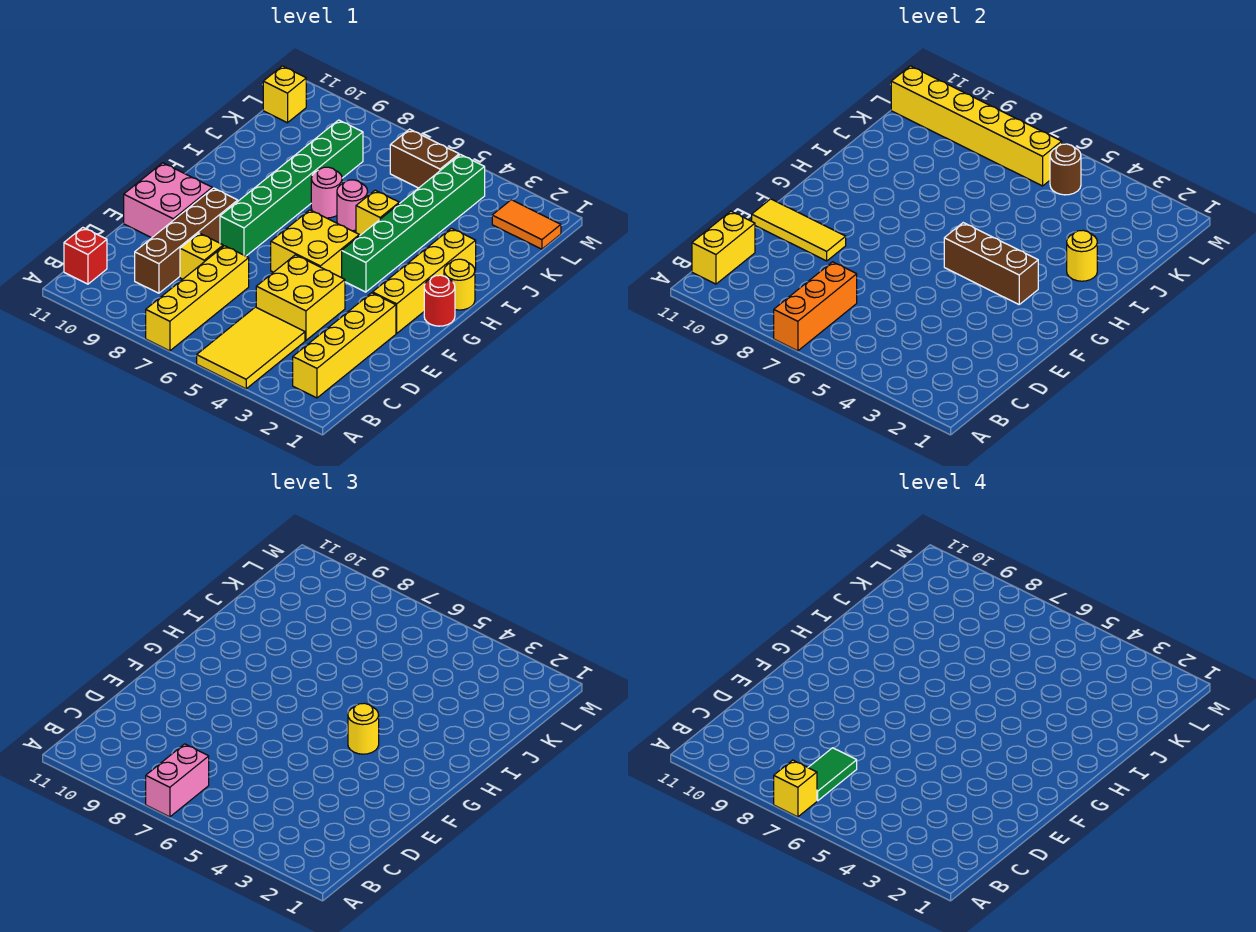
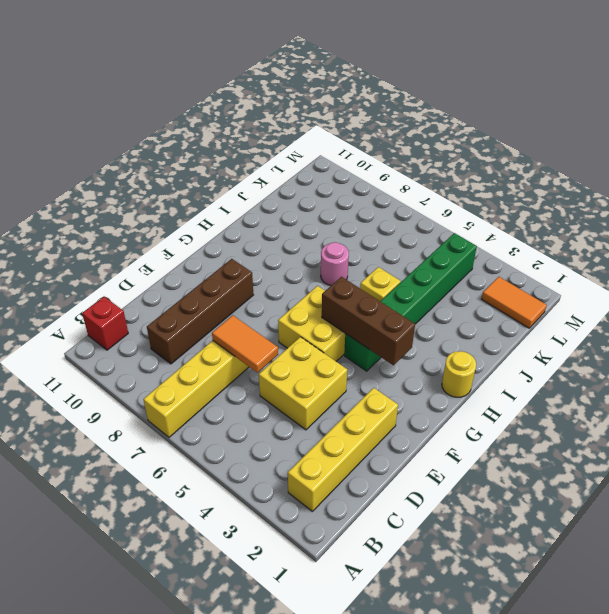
orange 1x2 tile [212,315,278,373] -> none
none -> yellow 2x3 tile [197,307,305,389]
none -> yellow 1x1 brick [180,233,223,279]
none -> pink 2x2 brick [124,163,212,238]
none -> yellow 1x4 brick [373,228,476,333]

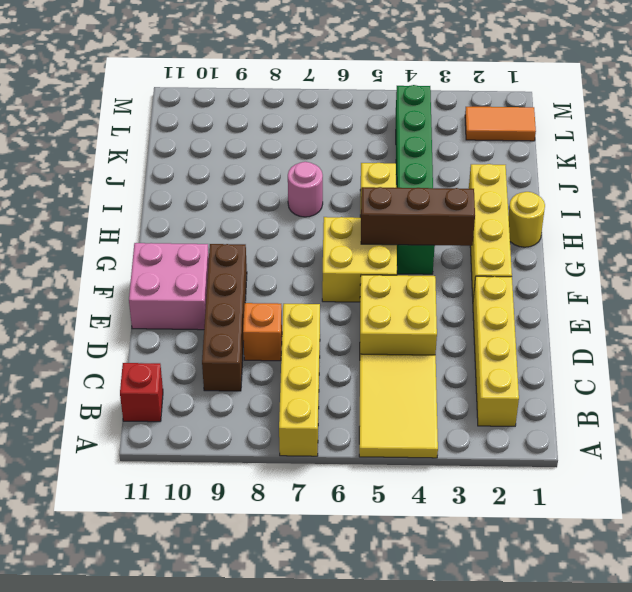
orange 1x1 brick [243,303,282,361] -> yellow 1x1 brick [180,233,223,279]
none -> green 1x6 brick [220,120,363,256]
none -> red 1x1 round brick [424,275,455,326]
none -> pink 1x1 round brick [337,180,368,231]
none -> brown 1x2 brick [390,129,459,188]

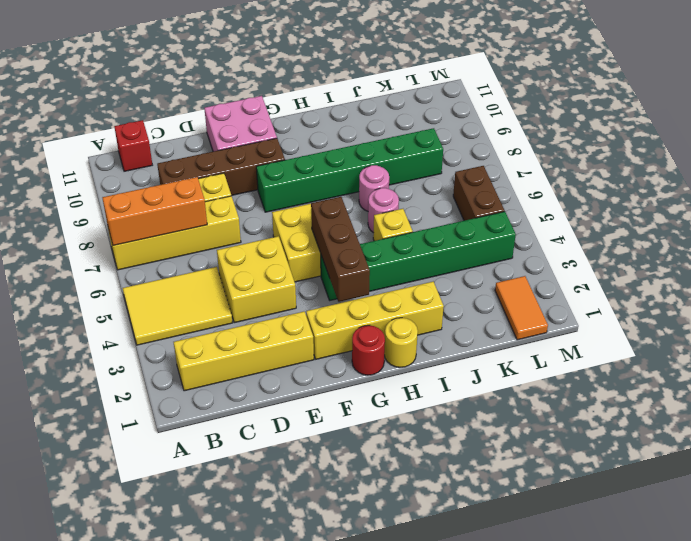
none -> yellow 1x1 brick [263,66,306,123]
none -> yellow 1x2 brick [692,211,755,284]
none -> yellow 1x3 tile [752,199,846,261]
none -> yellow 1x1 round brick [1067,230,1097,281]

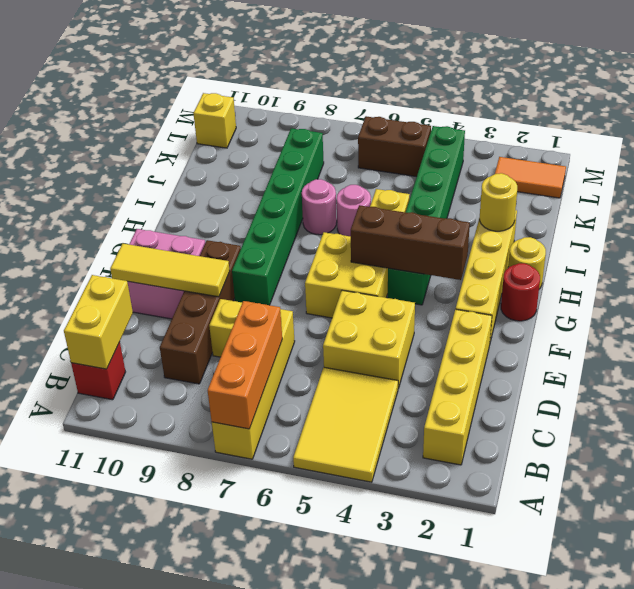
none -> brown 1x1 round brick [1050,144,1081,195]
none -> yellow 1x6 brick [891,66,1062,186]
none -> pink 1x2 brick [146,744,209,817]
none -> yellow 1x1 round brick [348,703,379,754]

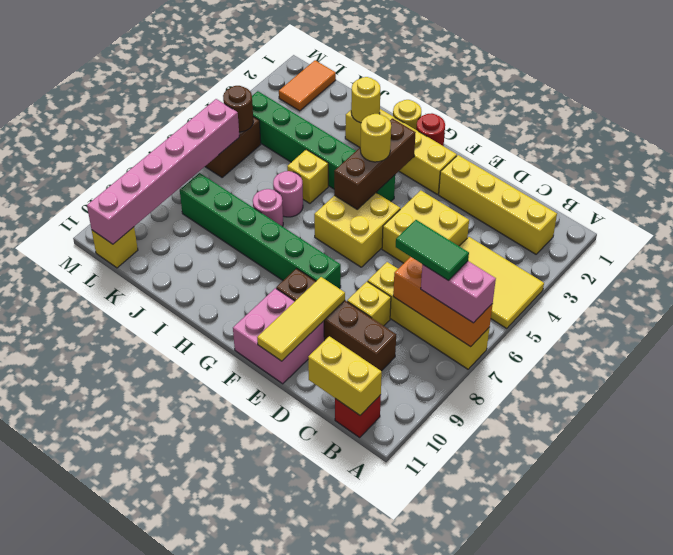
pink 1x6 brick [87,99,239,244] -> yellow 1x6 brick [891,66,1062,186]
none -> yellow 1x1 brick [774,760,817,817]

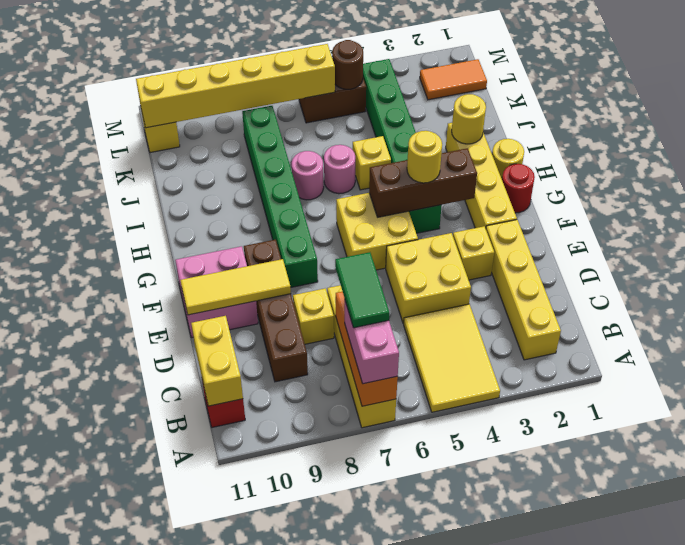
yellow 1x1 brick [453,226,494,280] -> yellow 1x1 brick moved to [774,760,817,817]

